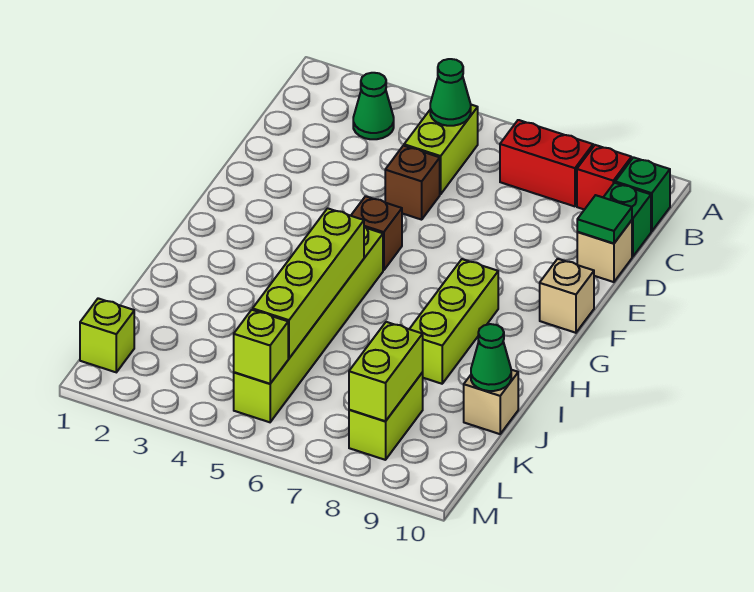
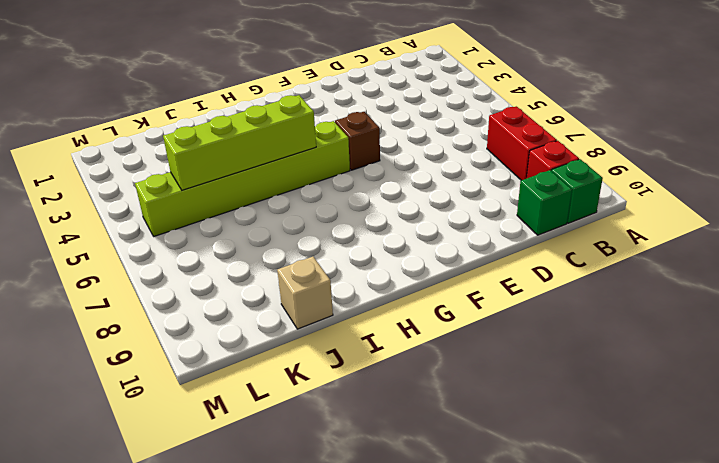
none -> green 1x1 cone [353,73,394,139]
none -> lime 1x2 brick [404,105,478,194]
none -> brown 1x1 brick [385,146,440,220]

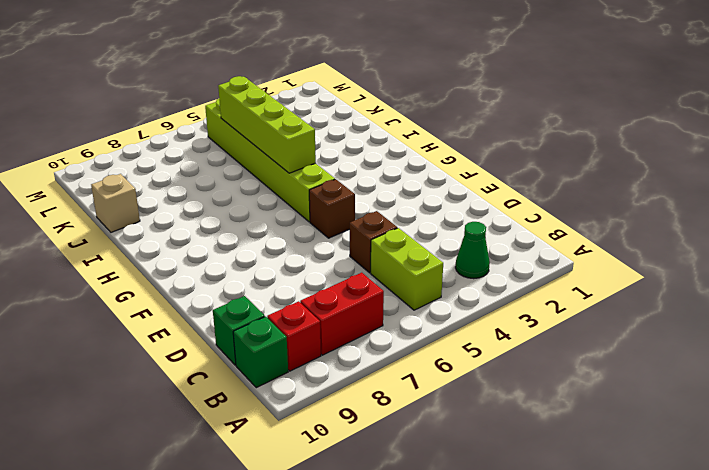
none -> tan 1x1 brick [577,220,632,282]
none -> tan 1x1 brick [540,259,594,333]
none -> lime 1x3 brick [410,259,498,384]

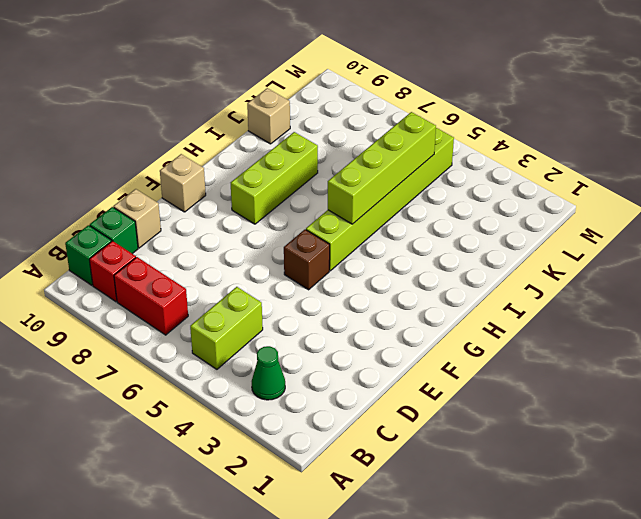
none -> brown 1x1 brick [385,146,440,220]
none -> lime 1x2 brick [349,373,423,460]
none -> lime 1x1 brick [80,298,134,372]

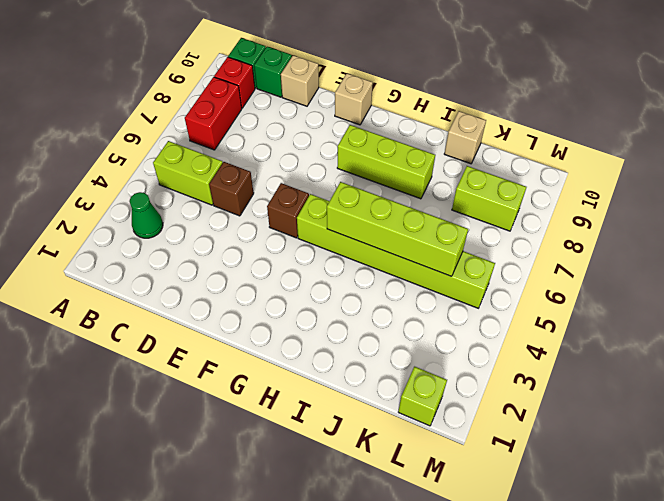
none -> green 1x1 cone [430,59,471,126]
none -> green 1x1 tile [577,195,632,244]
none -> green 1x1 cone [471,324,511,391]

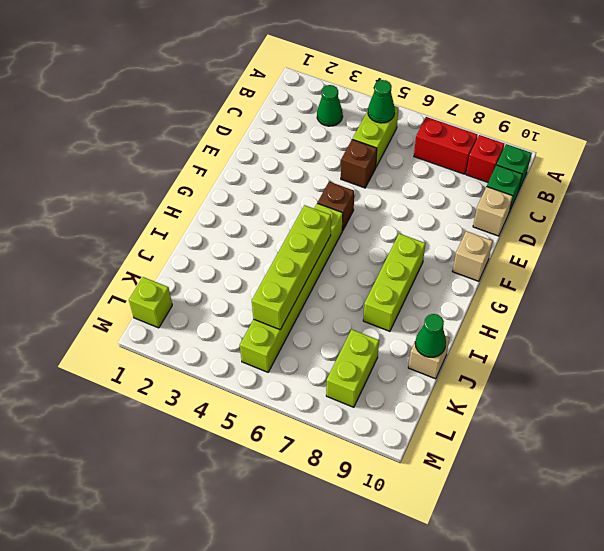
none -> green 1x1 tile [577,195,632,244]
none -> lime 1x2 brick [349,322,423,421]
none -> lime 1x1 brick [234,310,288,384]

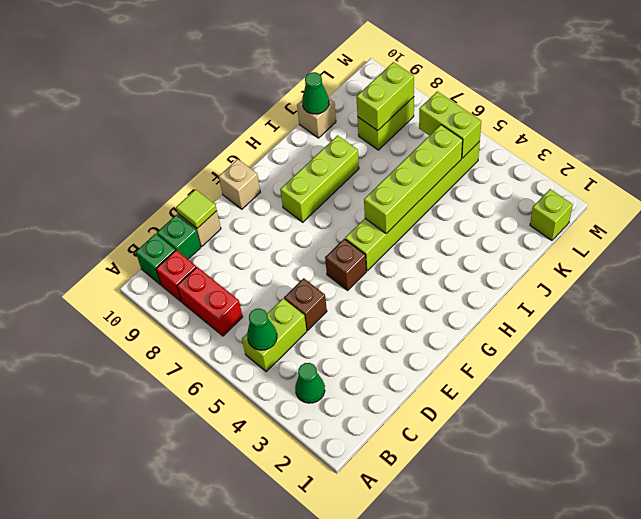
lime 1x1 tile [176,189,217,228] -> green 1x1 tile [577,195,632,244]
lime 1x2 brick [419,91,481,158] -> lime 1x1 brick [234,310,288,384]

